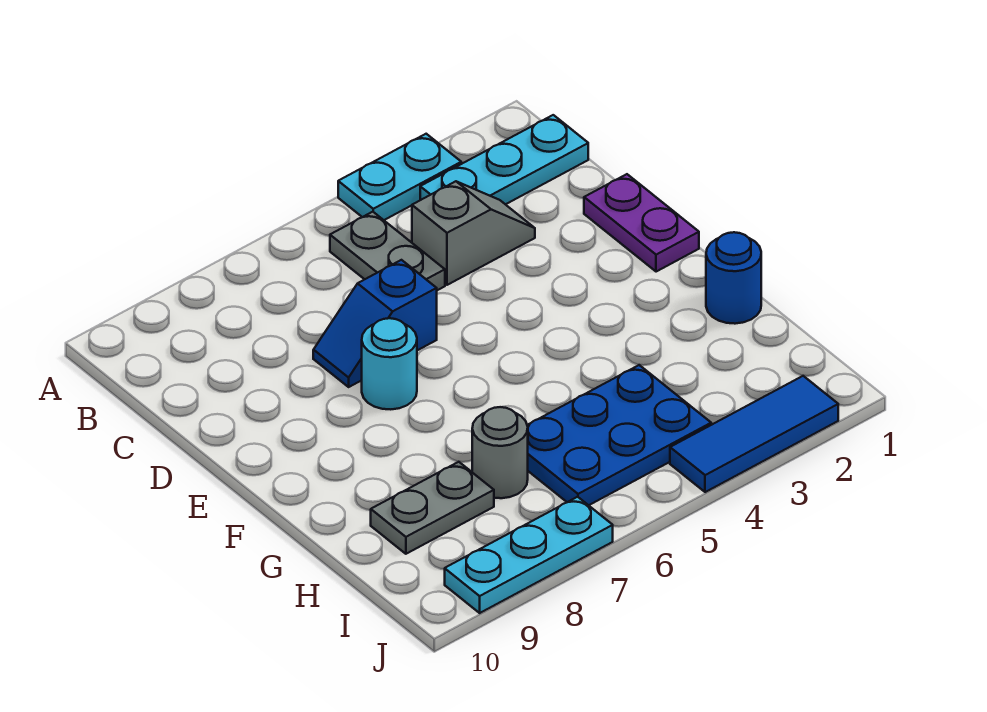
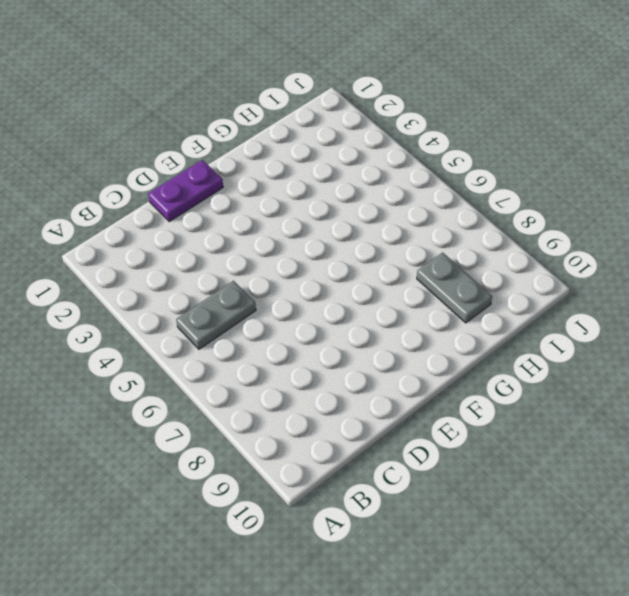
none -> cyan 1x2 plate [338,134,461,220]
none -> cyan 1x3 plate [420,115,588,204]
none -> grey 1x2 slope [412,181,535,285]

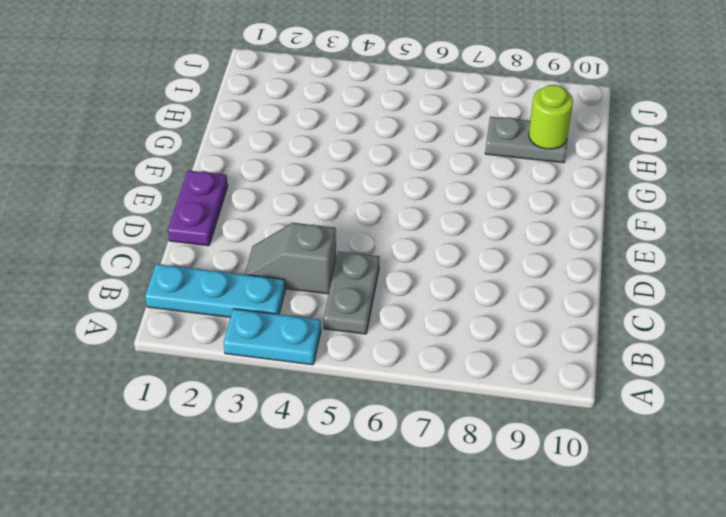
lime 1x1 round brick [529,85,573,149] -> none
none -> blue 1x2 slope [313,260,437,387]
none -> cyan 1x1 round brick [362,318,417,409]
none -> blue 1x1 round brick [706,232,761,324]

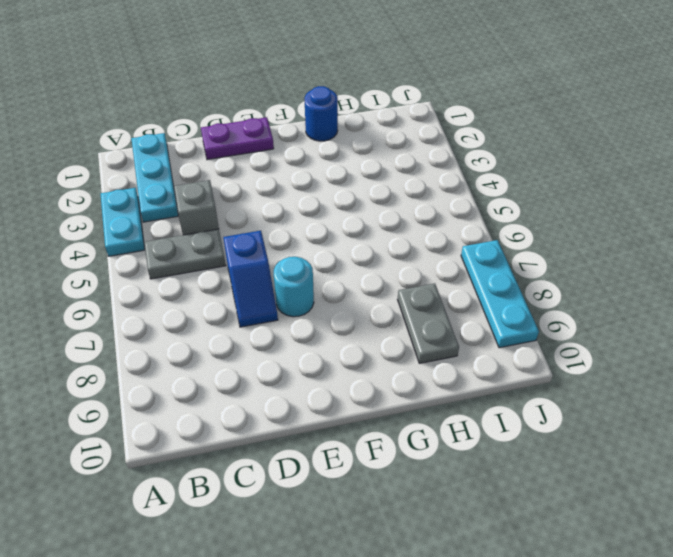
none -> blue 2x3 plate [527,365,711,505]
none -> grey 1x1 round brick [472,407,528,498]
none -> blue 1x3 tile [670,376,838,492]

